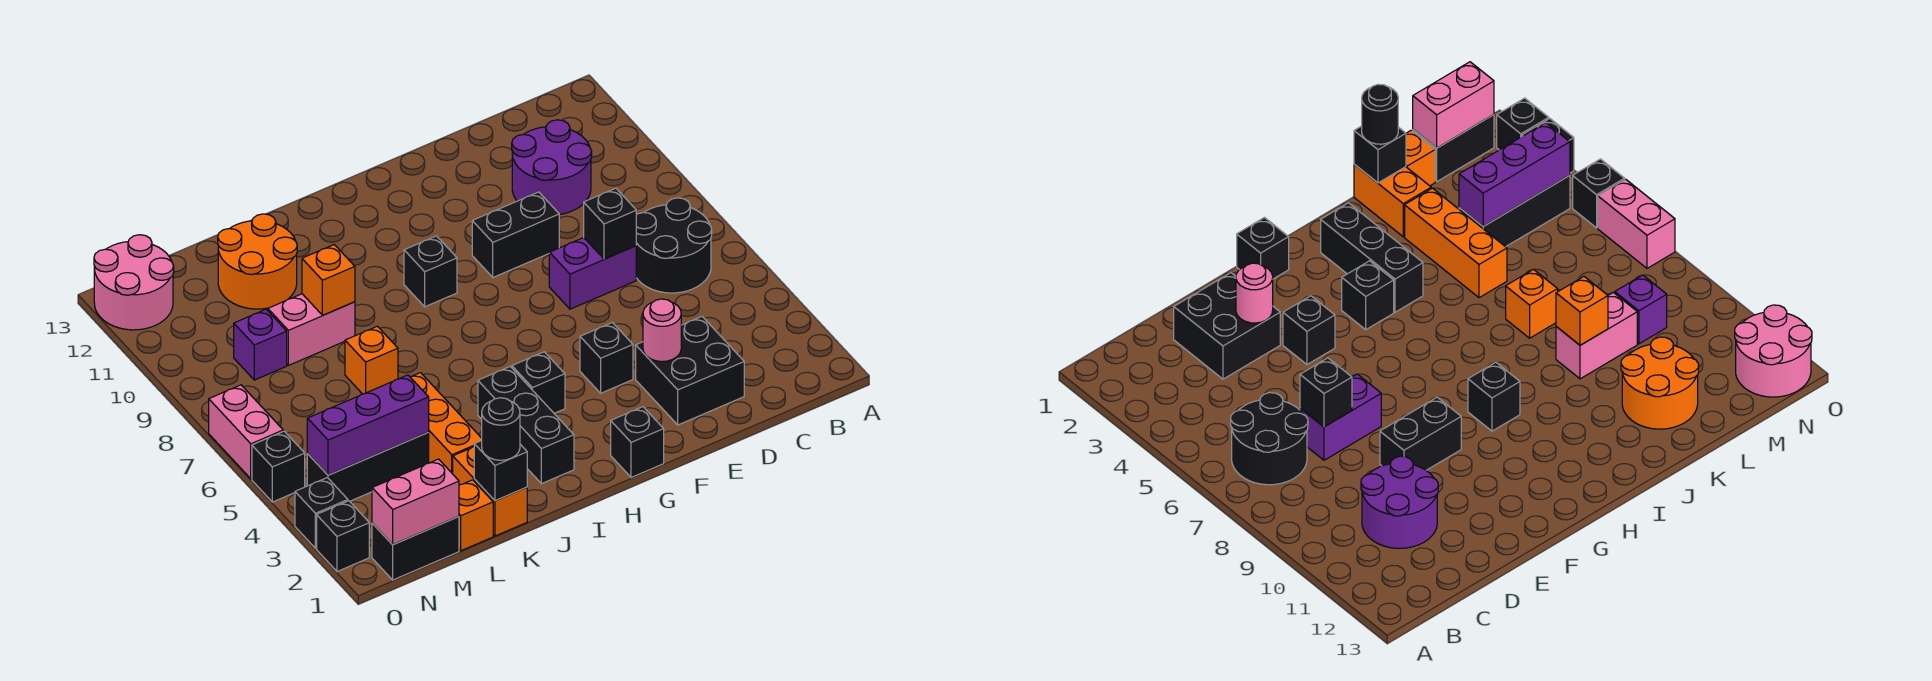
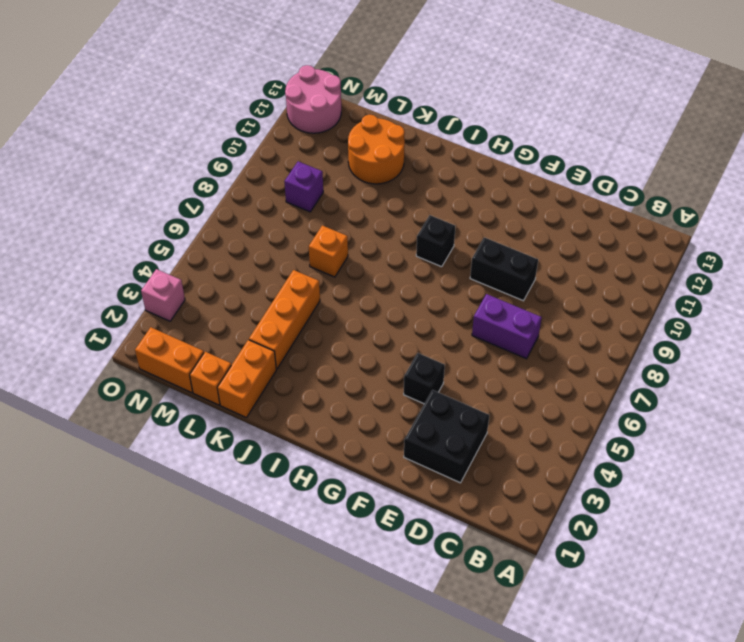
orange 1x2 brick [135,327,204,393] -> black 1x2 brick [372,517,459,580]
pink 1x1 brick [141,269,185,321] -> black 1x1 brick [295,478,348,548]
none -> black 2x2 round brick [636,198,712,293]
none -> purple 2x2 round brick [512,120,592,214]
none -> black 1x1 brick [611,407,664,478]
none -> black 1x1 brick [512,352,565,413]

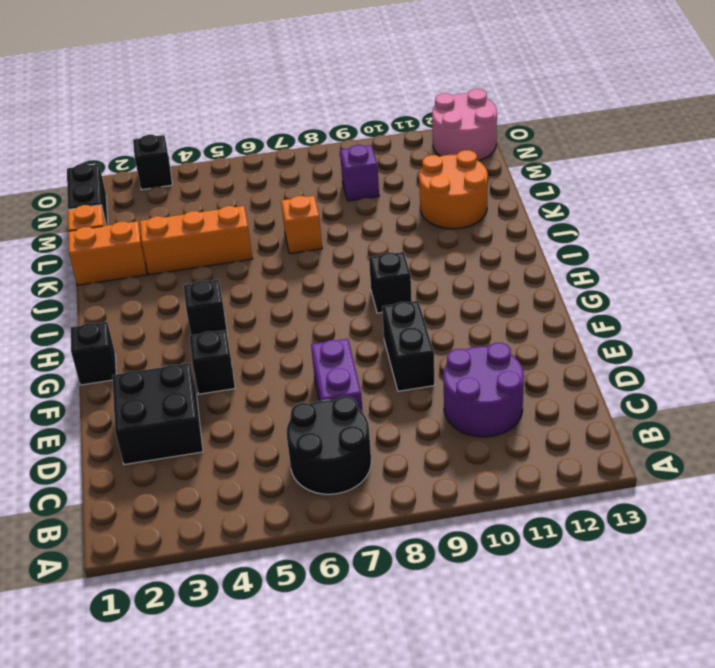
none -> black 1x3 brick [478,367,574,484]
none -> pink 1x2 brick [268,294,355,365]
none -> black 1x3 brick [307,432,429,501]
none -> black 1x1 brick [317,501,369,572]

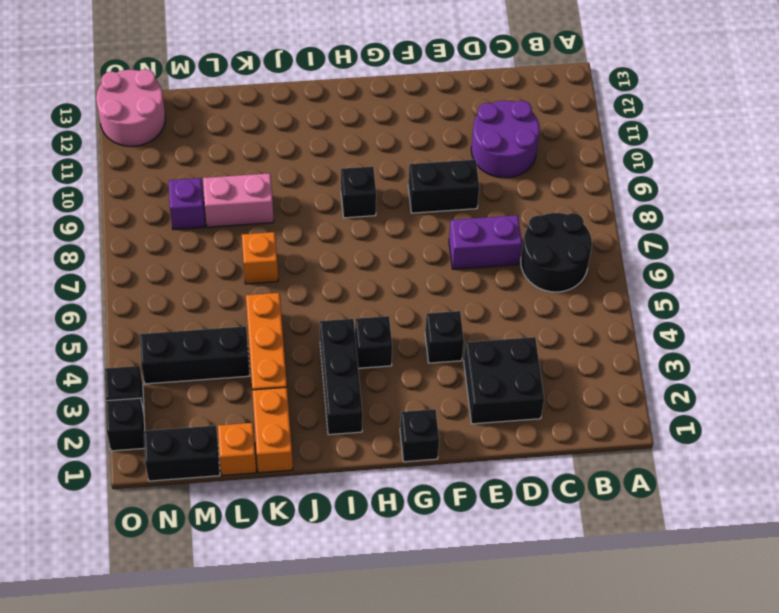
none -> orange 2x2 round brick [218,214,297,309]
none -> black 1x1 brick [252,431,305,502]
none -> pink 1x2 brick [209,385,283,479]
none -> black 1x1 brick [584,188,636,259]

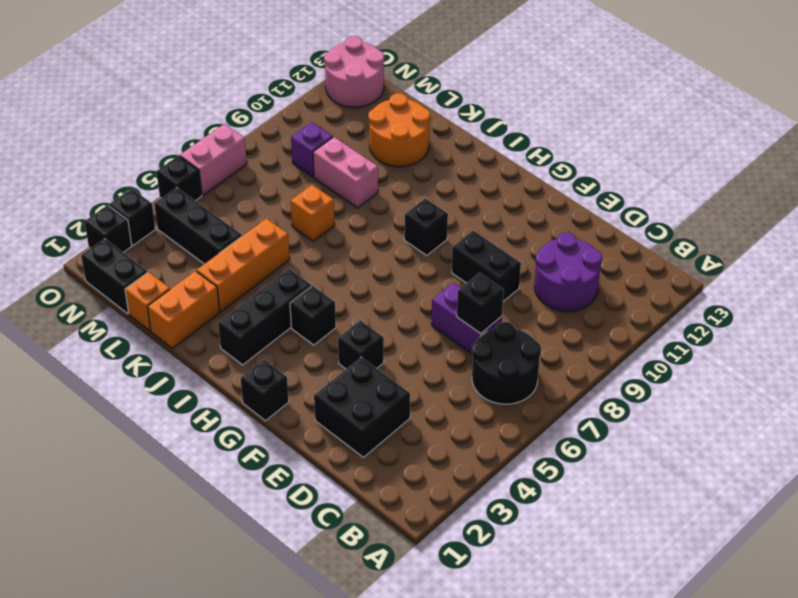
none -> pink 1x1 round brick [643,299,681,362]
none -> black 1x1 brick [474,441,527,501]
none -> orange 1x1 brick [302,245,355,315]
none -> purple 1x3 brick [307,375,429,475]

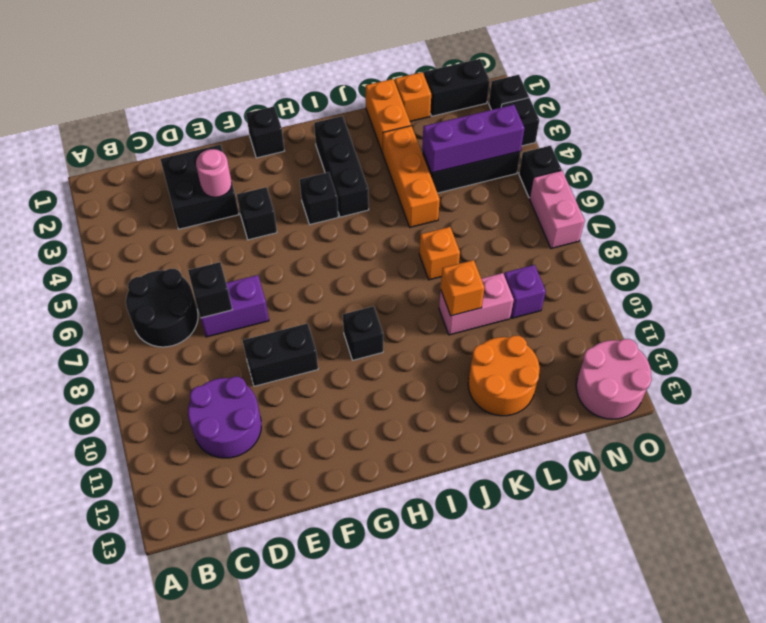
none -> black 1x1 brick [474,441,527,501]
none -> pink 1x2 brick [372,459,459,545]
none -> black 1x1 round brick [482,398,520,460]

